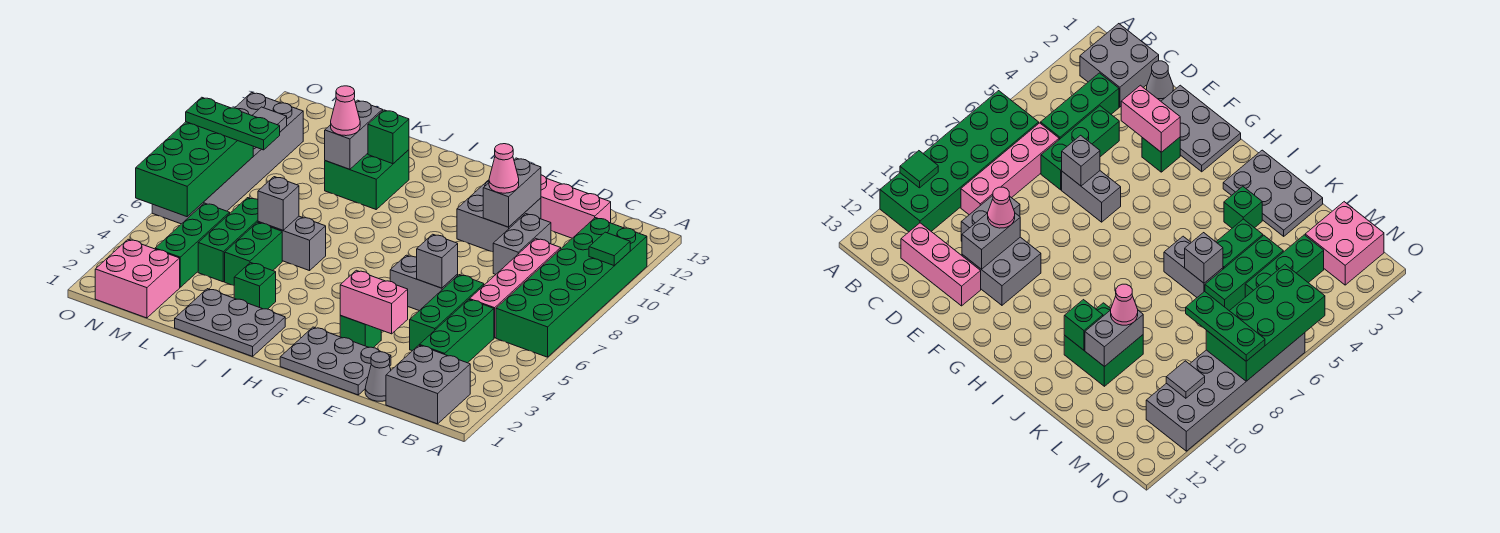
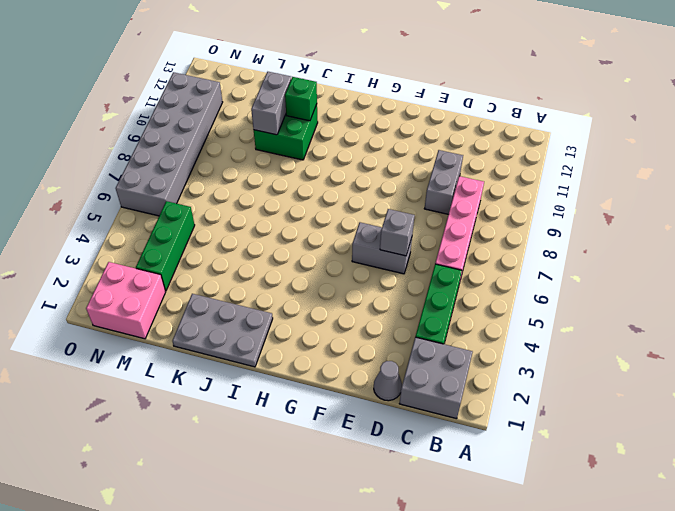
none -> green 2x6 brick [496,218,647,357]
none -> pink 1x3 brick [541,175,611,238]
none -> green 1x3 brick [410,275,484,351]
none -> grey 2x3 plate [280,327,391,395]

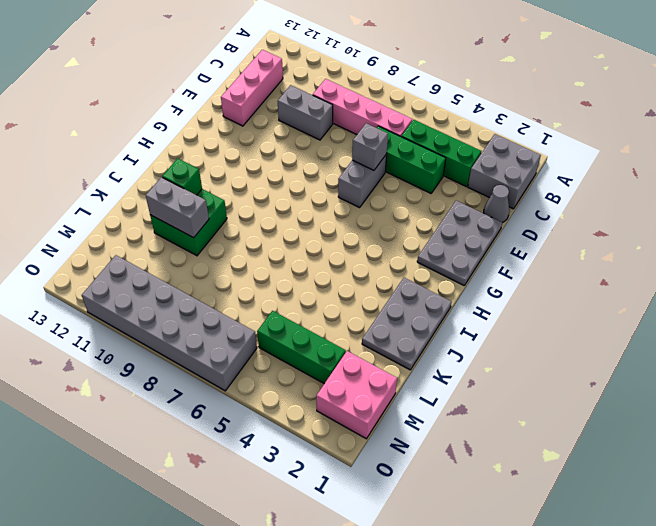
none -> green 2x6 brick [496,218,647,357]
none -> grey 2x2 brick [457,180,541,252]
none -> green 1x1 brick [340,316,381,348]
none -> green 1x1 brick [234,263,276,309]

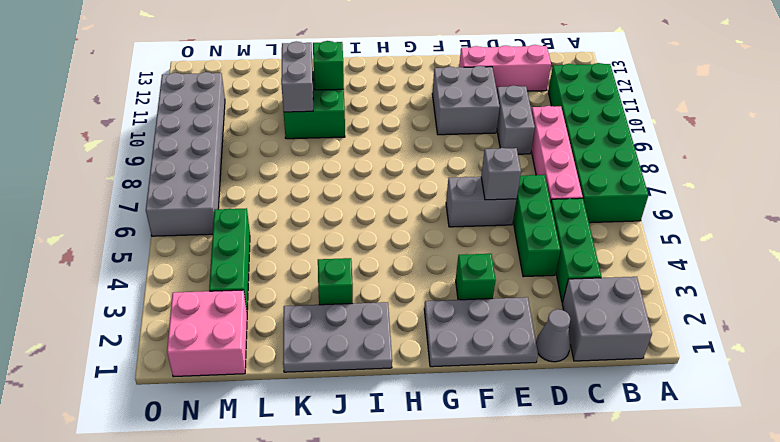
none -> grey 1x2 brick [258,216,326,271]
none -> green 1x2 brick [225,222,282,285]
none -> green 1x3 brick [198,198,258,282]
none -> green 1x1 tile [589,232,630,266]

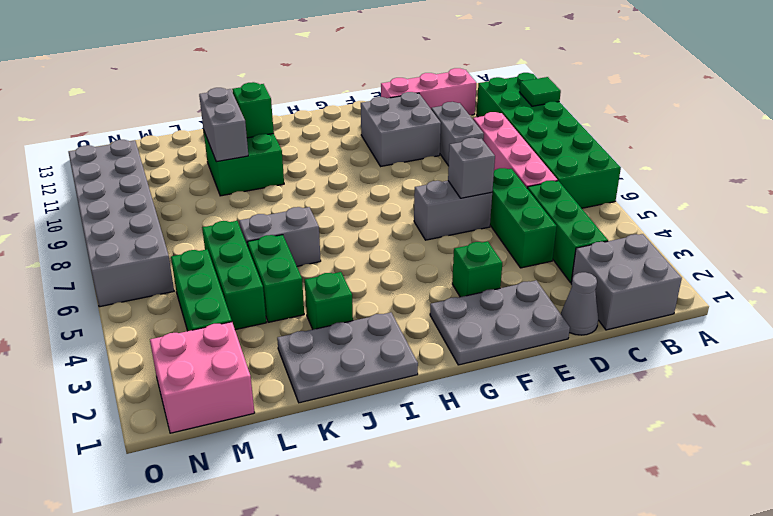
none -> pink 1x2 brick [340,270,408,334]
none -> grey 1x2 brick [483,158,541,227]
none -> grey 1x1 brick [258,177,299,230]
none -> green 2x4 brick [136,122,253,217]

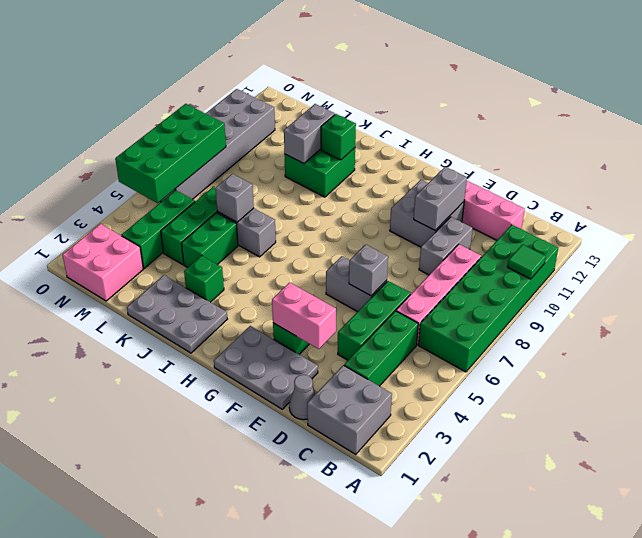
none -> grey 1x1 tile [252,107,287,132]
none -> pink 1x1 cone [489,144,519,193]
none -> pink 1x1 cone [331,86,360,136]
none -> green 1x3 plate [186,97,280,150]

